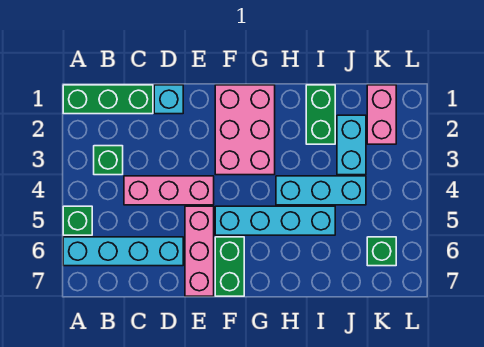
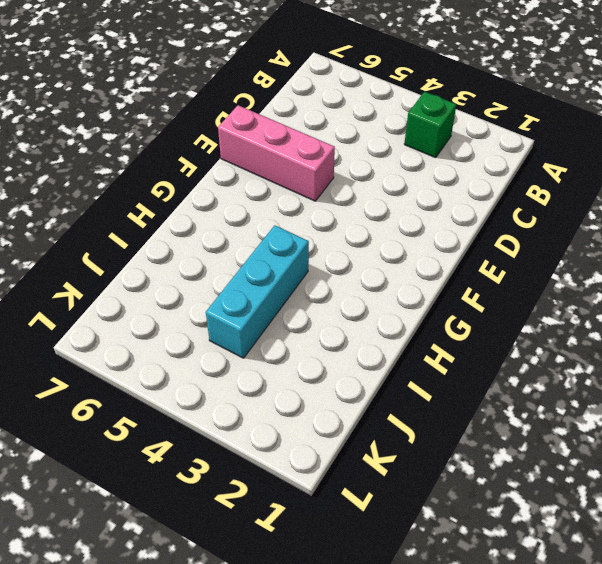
none -> green 1x3 brick [63,85,153,114]
none -> green 1x1 brick [63,206,92,235]
none -> cyan 1x4 brick [63,237,183,266]

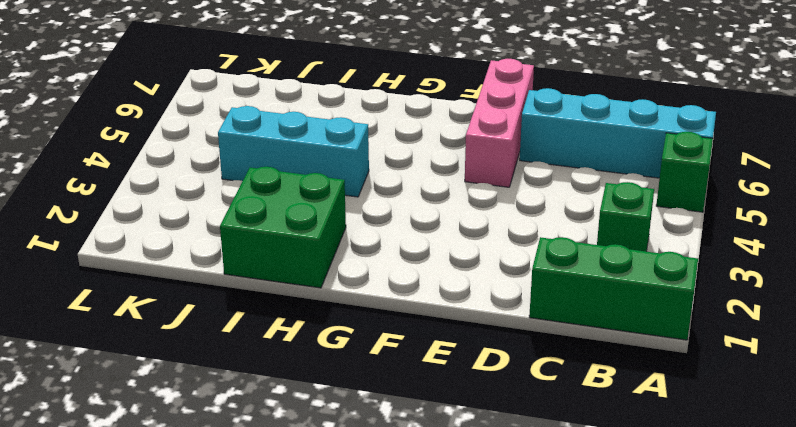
green 2x2 brick [220,167,346,288] -> green 1x2 brick [306,85,335,144]
none -> pink 1x3 brick [124,176,214,205]
none -> cyan 1x1 brick [154,85,183,114]
none -> pink 2x3 brick [215,85,275,175]

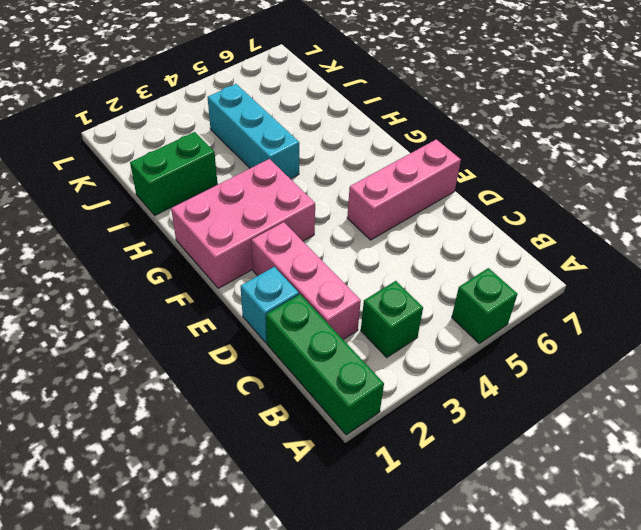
pink 1x3 brick [252,222,361,339] -> pink 1x3 brick moved to [124,176,214,205]
none -> cyan 1x4 brick [63,237,183,266]
none -> cyan 1x4 brick [215,206,335,235]
none -> green 1x2 brick [215,237,244,296]

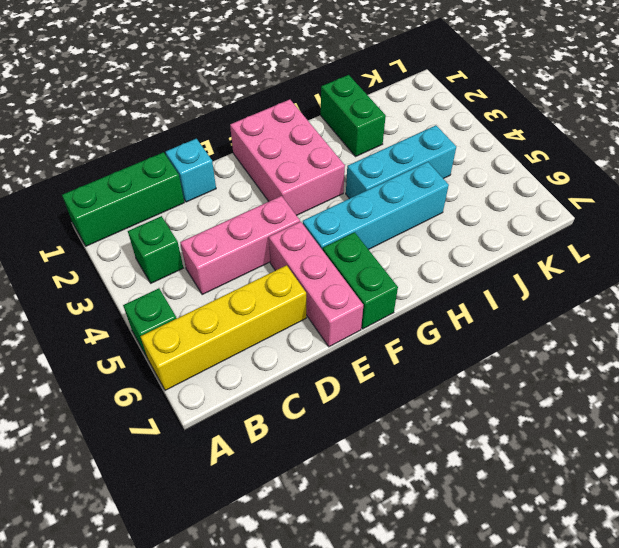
yellow 1x4 brick [140,265,306,390] -> cyan 1x4 brick [63,237,183,266]
none -> cyan 1x2 brick [337,115,366,175]
none -> pink 1x2 brick [367,85,396,144]
none -> green 1x1 brick [367,237,396,266]

